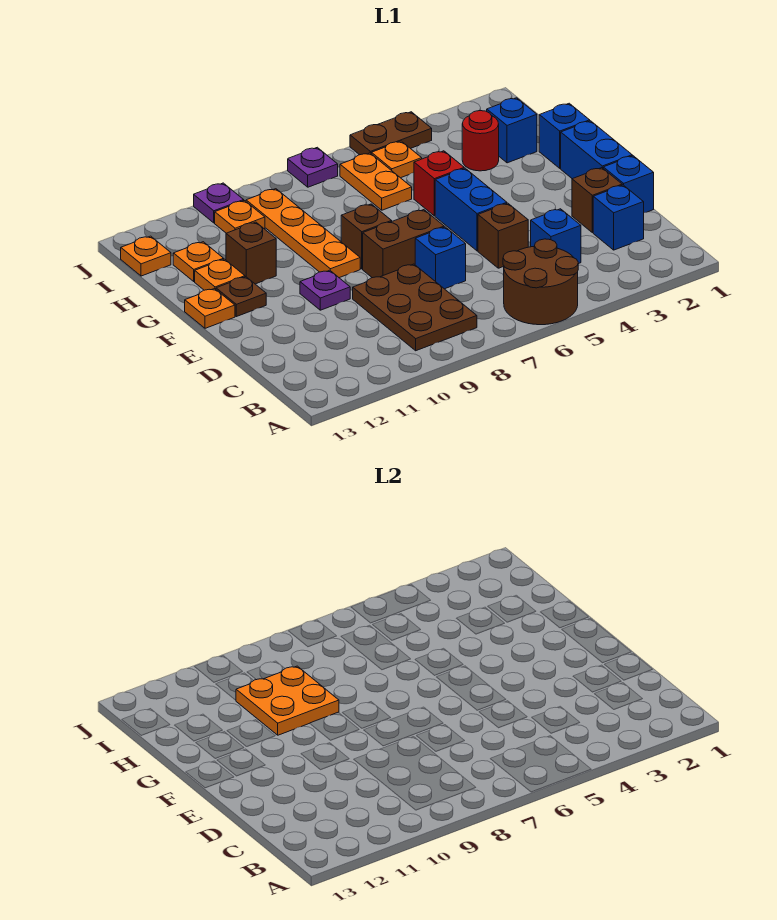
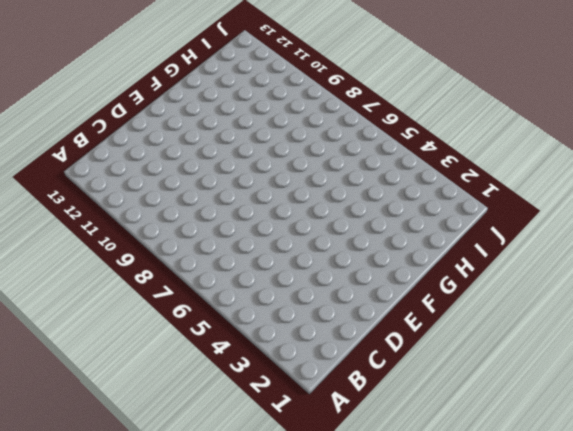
none -> brown 2x2 round brick [503,239,578,325]
none -> brown 2x3 plate [353,264,477,351]
none -> blue 1x1 brick [593,185,644,250]
none -> blue 1x1 brick [531,209,581,264]

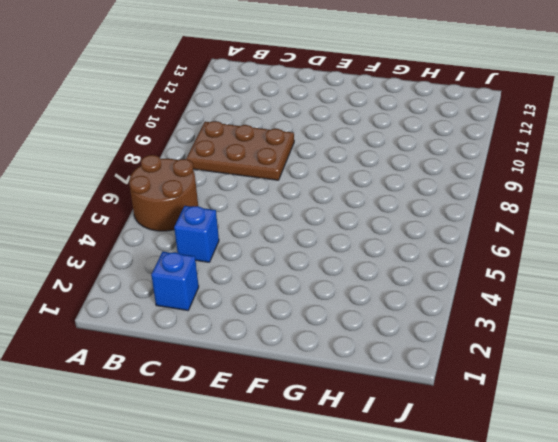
none -> blue 1x1 brick [603,156,654,213]
none -> brown 1x1 brick [572,168,622,233]
none -> brown 1x1 brick [478,203,528,268]
none -> blue 1x1 brick [415,227,466,289]

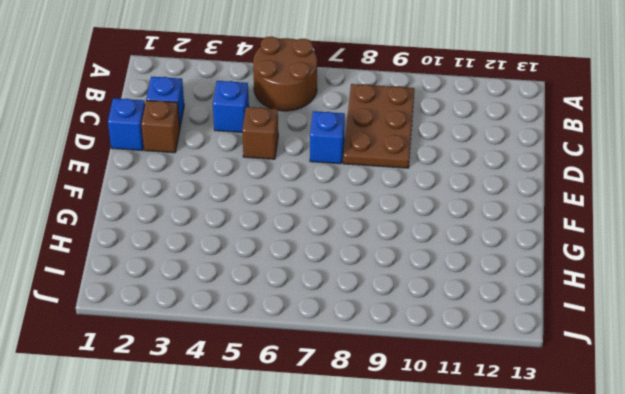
none -> blue 1x2 brick [561,121,632,179]
none -> blue 1x2 brick [435,168,507,251]
none -> brown 1x2 brick [363,210,444,278]
none -> purple 1x1 plate [300,270,350,310]

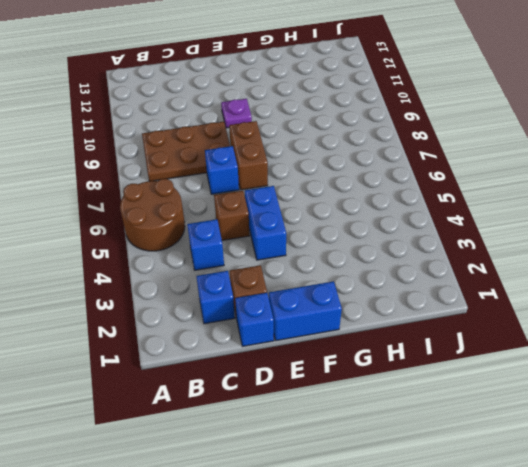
blue 1x2 brick [245,186,286,260] -> blue 1x2 brick turned to [435,168,507,251]
none -> brown 1x1 brick [341,204,392,269]
none -> orange 1x4 plate [246,189,360,278]
none -> brown 1x1 plate [216,277,266,317]
none -> orange 1x1 plate [185,289,235,328]

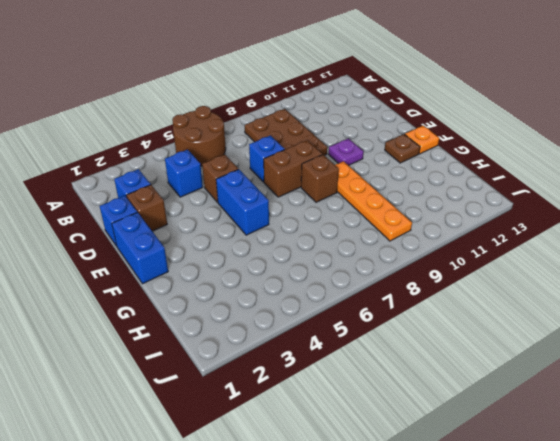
none -> blue 1x1 brick [539,103,590,168]
none -> red 1x1 brick [414,151,464,216]
none -> brown 1x1 brick [226,222,276,284]
none -> orange 1x1 plate [195,259,245,290]

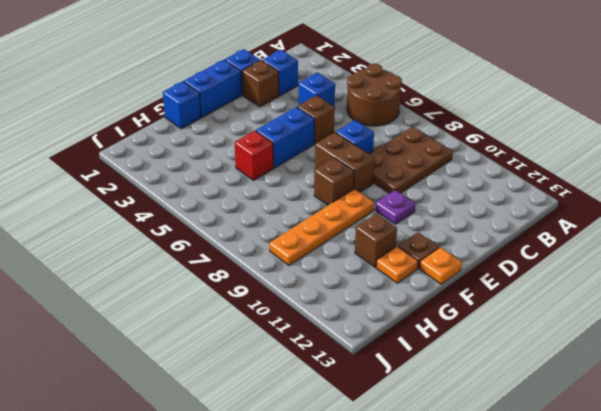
none -> blue 1x1 brick [487,98,537,163]
none -> red 1x1 round brick [462,111,499,171]
none -> orange 1x2 plate [340,153,412,210]
none -> orange 1x1 plate [173,242,224,282]

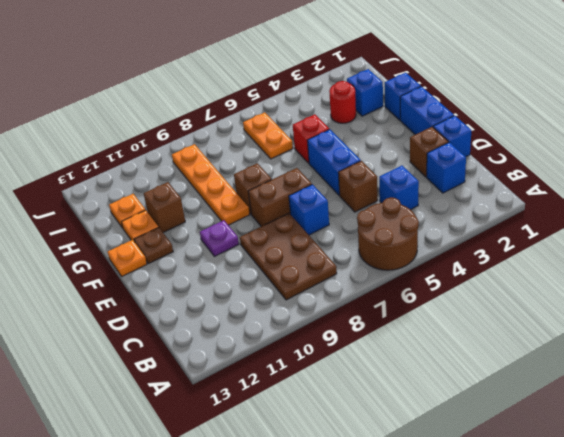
none -> orange 1x1 plate [371,141,422,178]
none -> orange 1x1 plate [215,201,265,233]
none -> orange 1x1 plate [121,236,171,276]
none -> brown 1x2 plate [350,112,432,155]

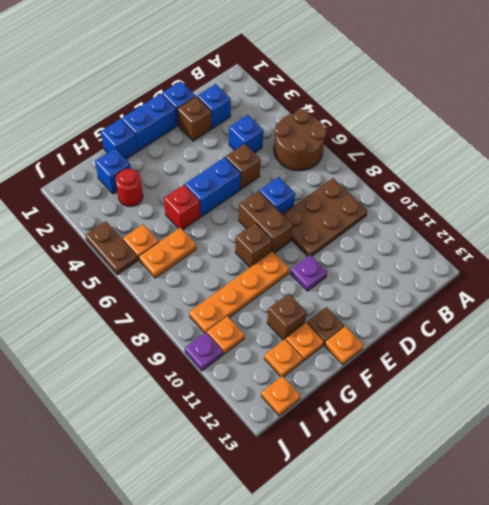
none -> purple 1x1 plate [288,147,338,187]
none -> orange 2x2 plate [236,666,339,735]

